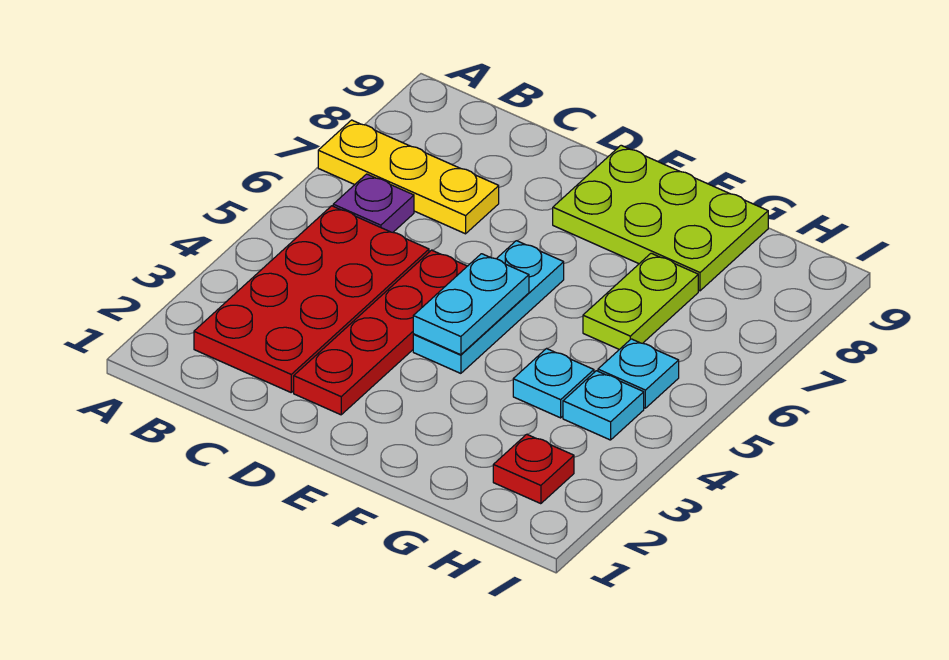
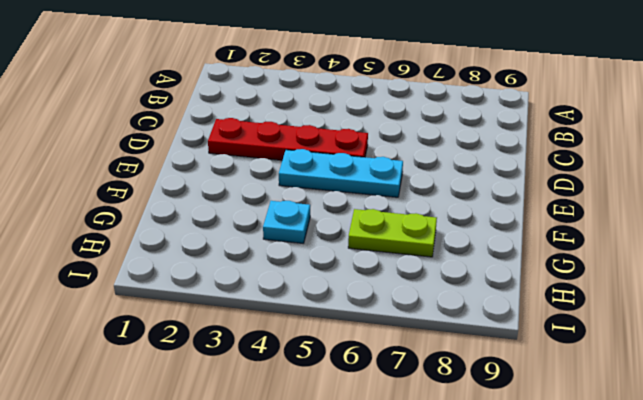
none -> yellow 1x3 plate [318,120,499,234]
none -> red 2x4 plate [194,206,429,392]
none -> purple 1x1 plate [333,174,414,232]

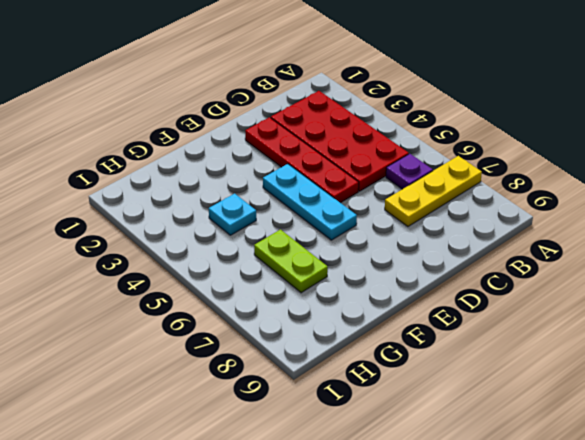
none -> lime 2x3 plate [553,145,768,291]
none -> red 1x1 plate [493,434,574,504]
none -> cyan 1x1 plate [563,371,644,440]

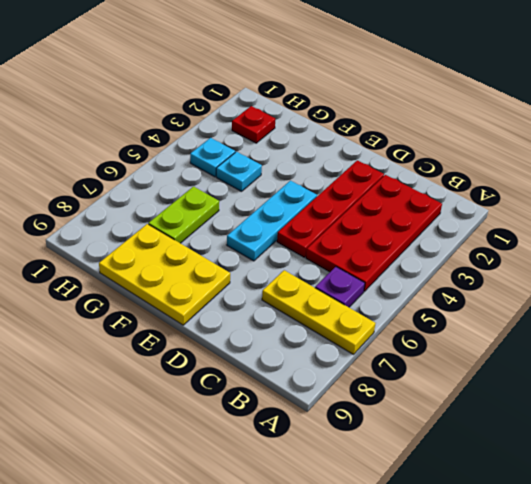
yellow 2x3 plate [99,224,230,325] -> lime 2x3 plate [553,145,768,291]
none -> cyan 1x1 plate [598,339,679,408]
none -> cyan 1x2 plate [413,254,529,355]

